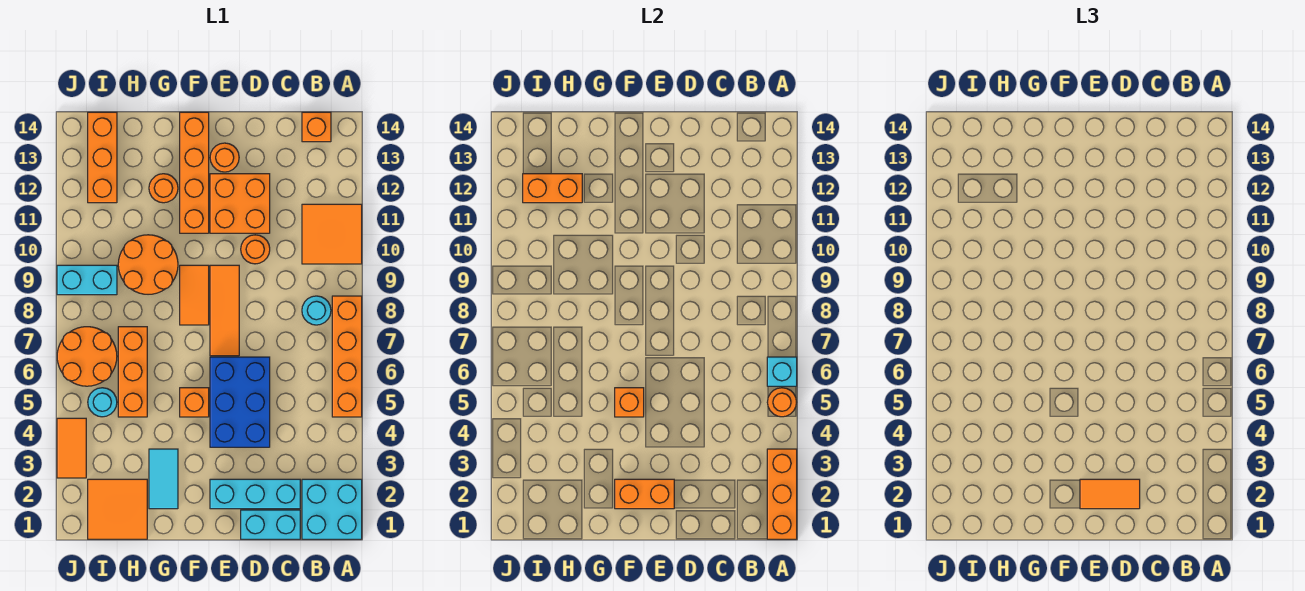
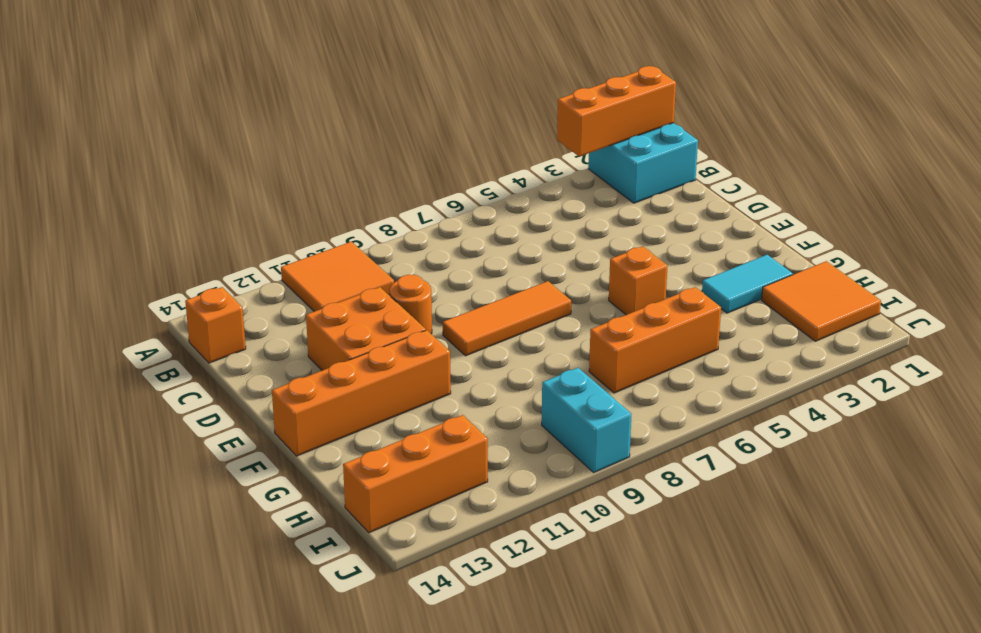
none -> orange 1x4 brick [332,296,362,417]
none -> cyan 1x1 round brick [302,296,331,325]
none -> cyan 1x2 brick [241,510,300,539]
none -> cyan 1x3 brick [210,479,300,509]

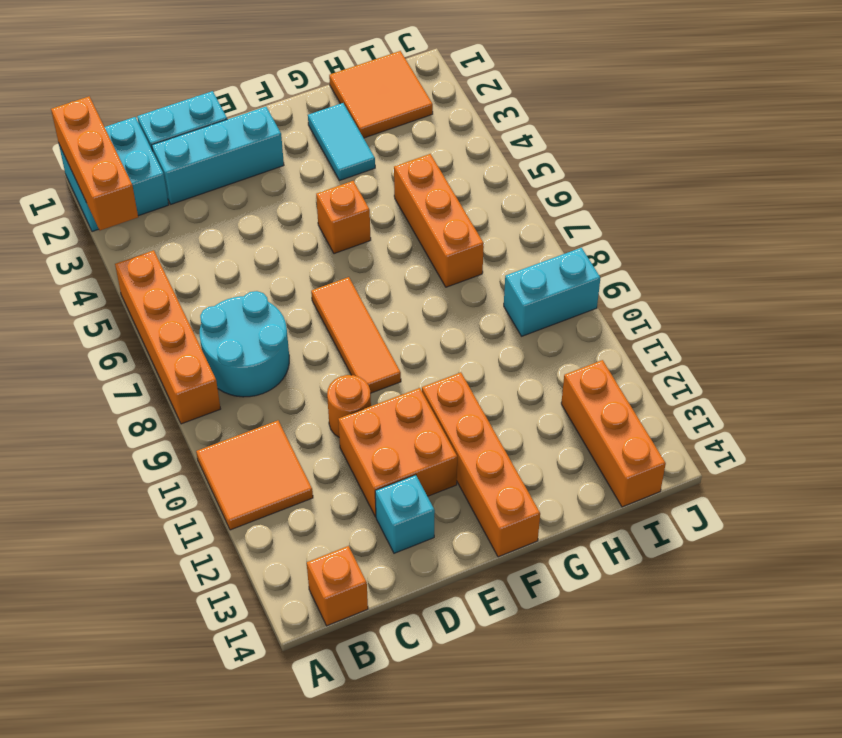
cyan 2x2 round brick [200,291,289,397] -> cyan 1x1 round brick [302,296,331,325]
cyan 1x1 brick [375,475,435,553] -> cyan 1x1 brick moved to [767,357,797,386]
none -> blue 2x3 brick [210,357,270,447]
none -> orange 1x1 round brick [210,143,239,172]
none -> orange 1x2 tile [180,265,209,325]
none -> orange 2x2 round brick [118,235,178,294]

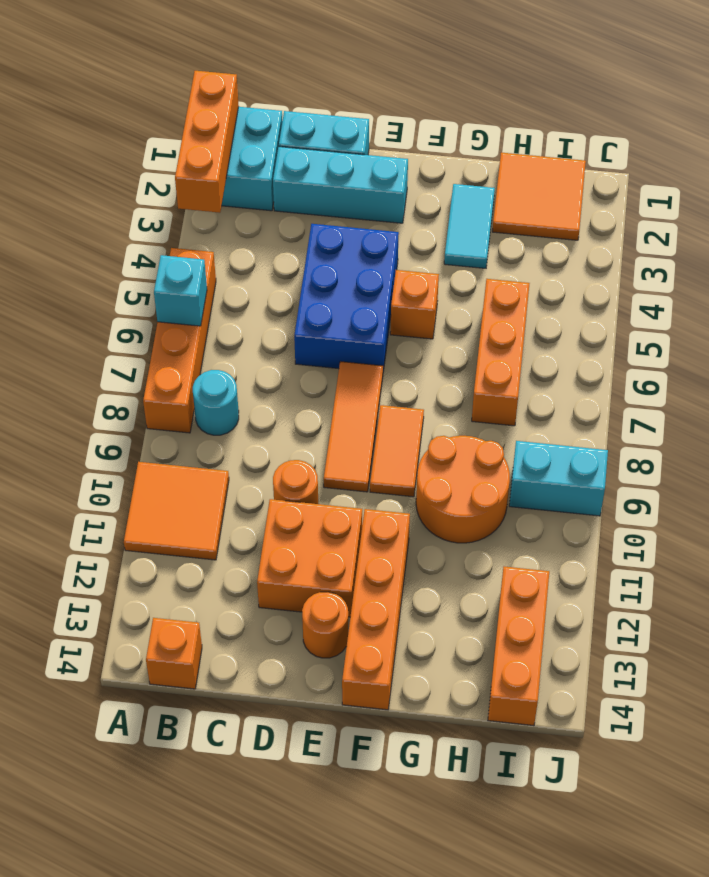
none -> orange 1x1 round brick [149,174,178,203]
none -> cyan 1x1 round brick [88,388,117,417]
none -> orange 2x2 round brick [57,327,117,386]
none -> orange 1x2 tile [57,418,86,478]

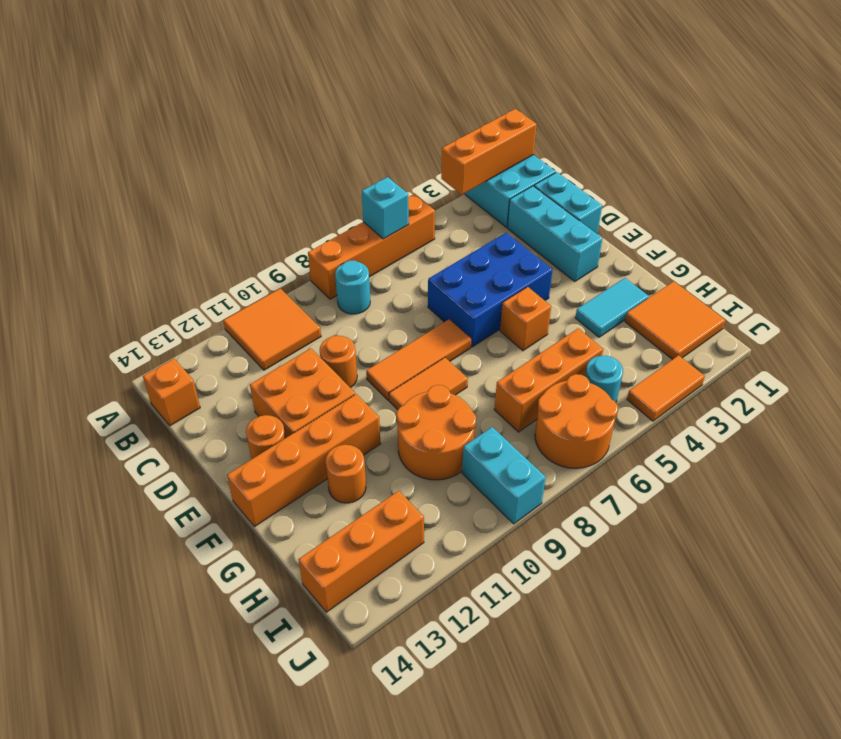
none -> orange 1x1 round brick [767,388,797,417]
none -> orange 1x2 brick [615,479,674,509]
none -> orange 1x1 brick [615,388,644,417]
none -> orange 1x2 brick [523,174,582,203]

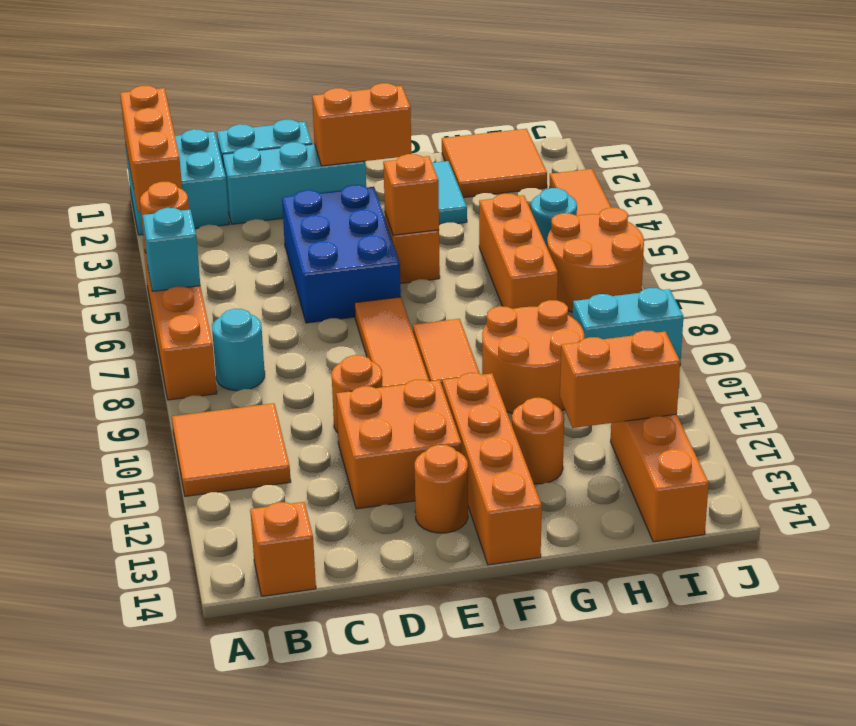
none -> orange 1x2 tile [1080,479,1140,509]

